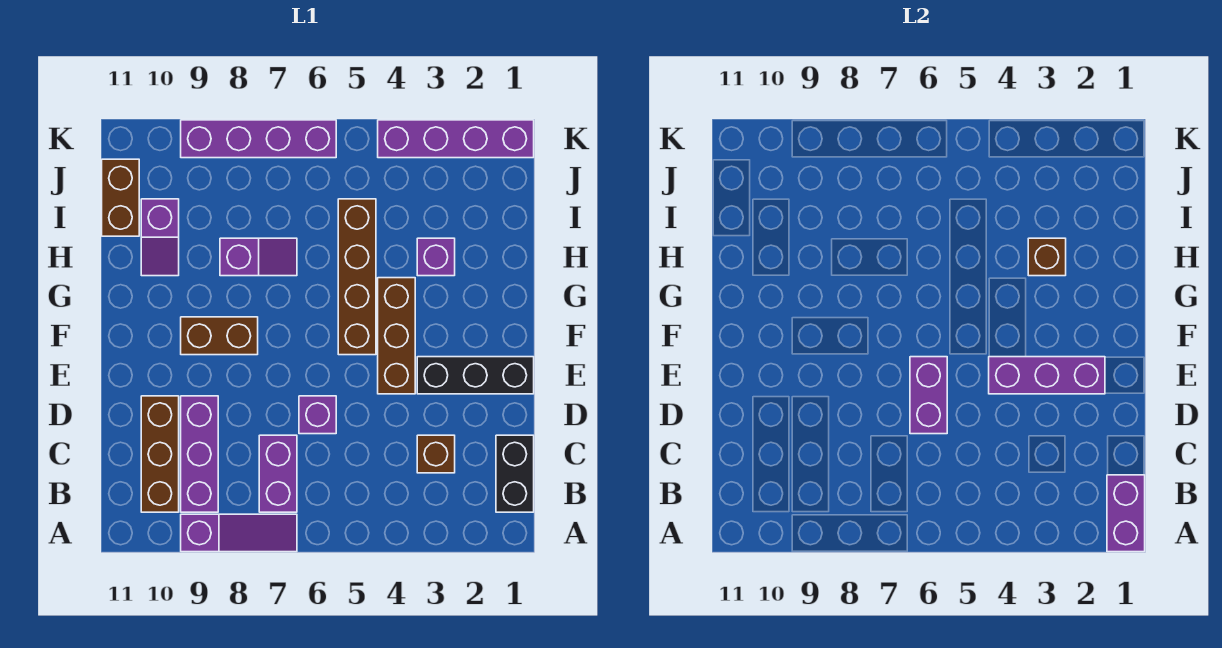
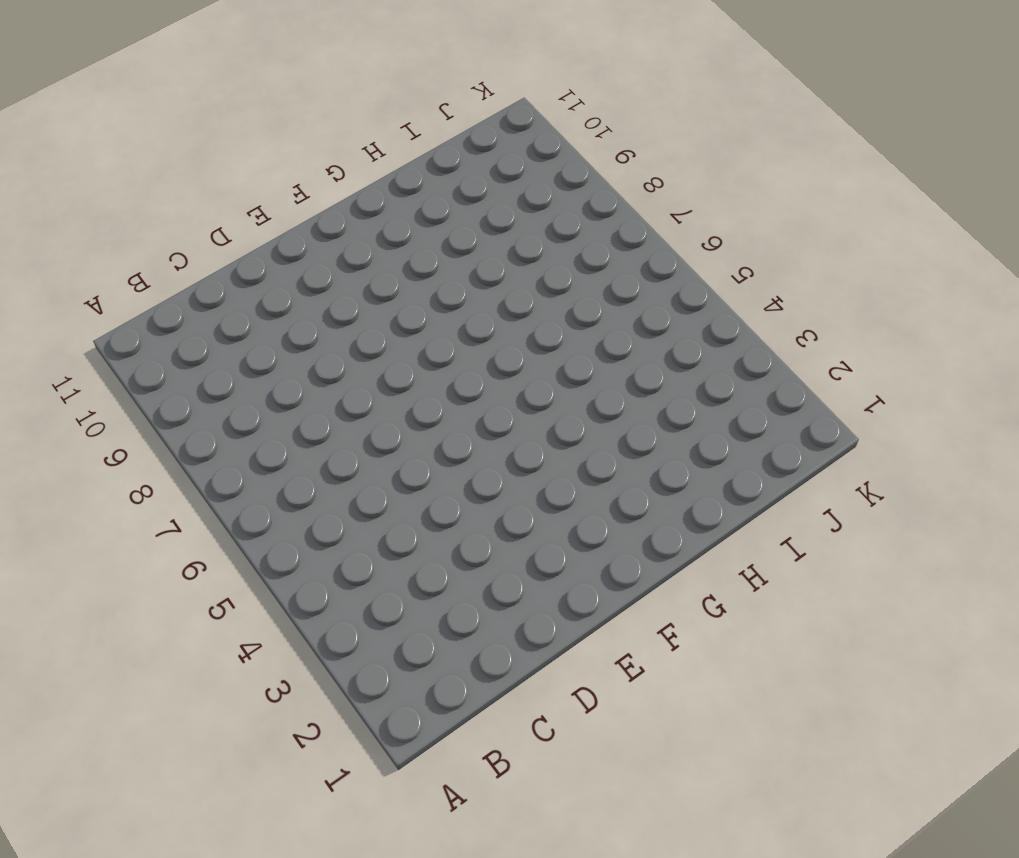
none -> purple 1x3 slope [181,514,297,552]
none -> black 1x2 brick [496,435,534,512]
none -> purple 1x2 brick [259,435,297,512]

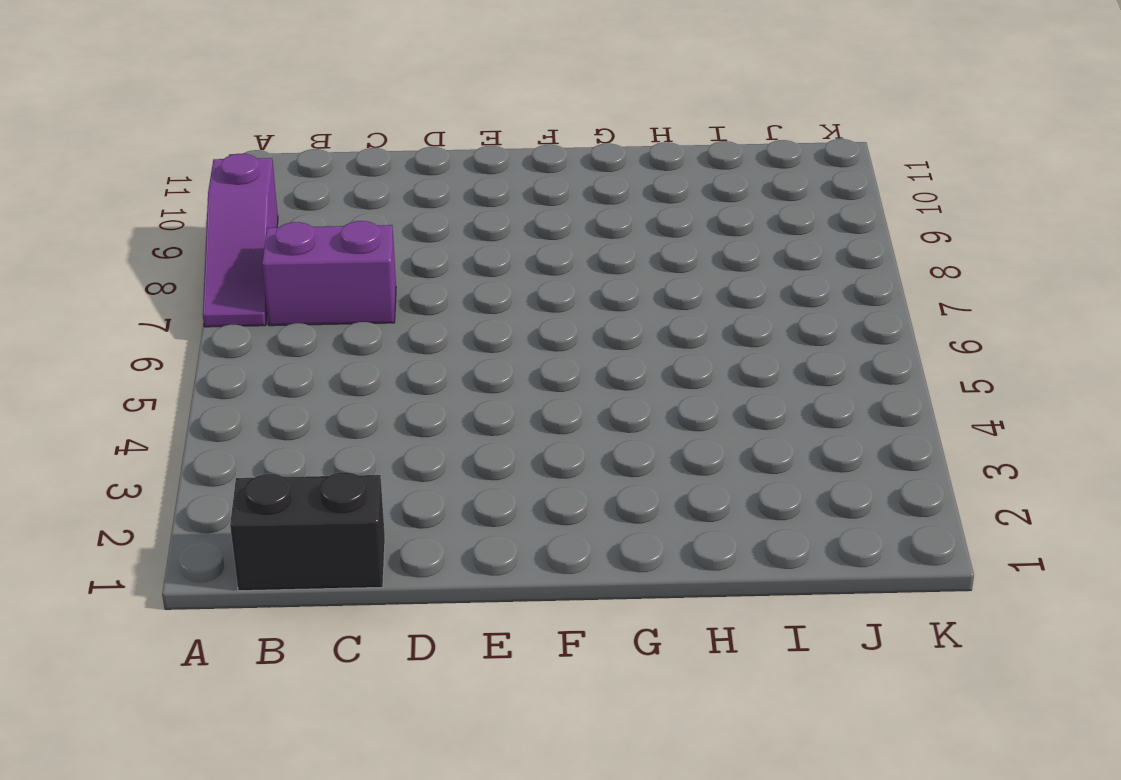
none -> purple 1x3 brick [181,396,218,512]
none -> brown 1x3 brick [141,396,179,512]
none -> brown 1x1 brick [417,435,455,473]

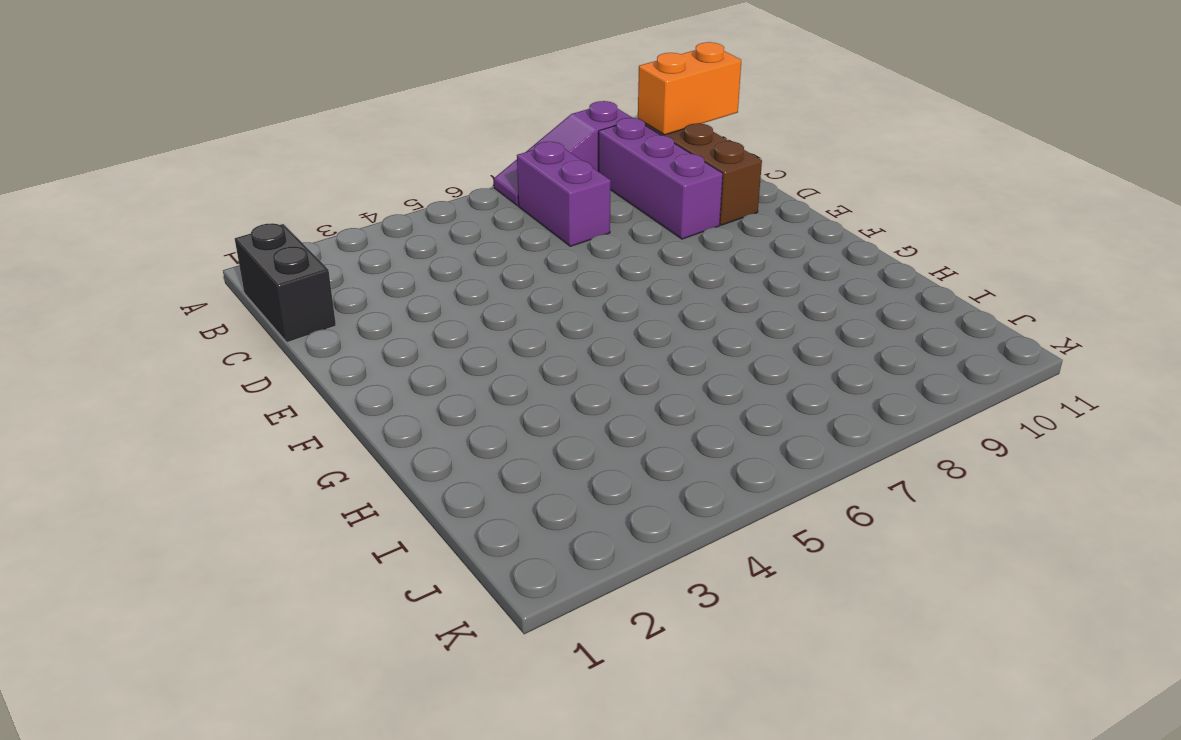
orange 1x2 brick [638,42,741,135] -> none
none -> brown 1x1 brick [417,435,455,473]
none -> purple 1x1 brick [299,396,336,434]
none -> black 1x3 brick [417,357,534,394]

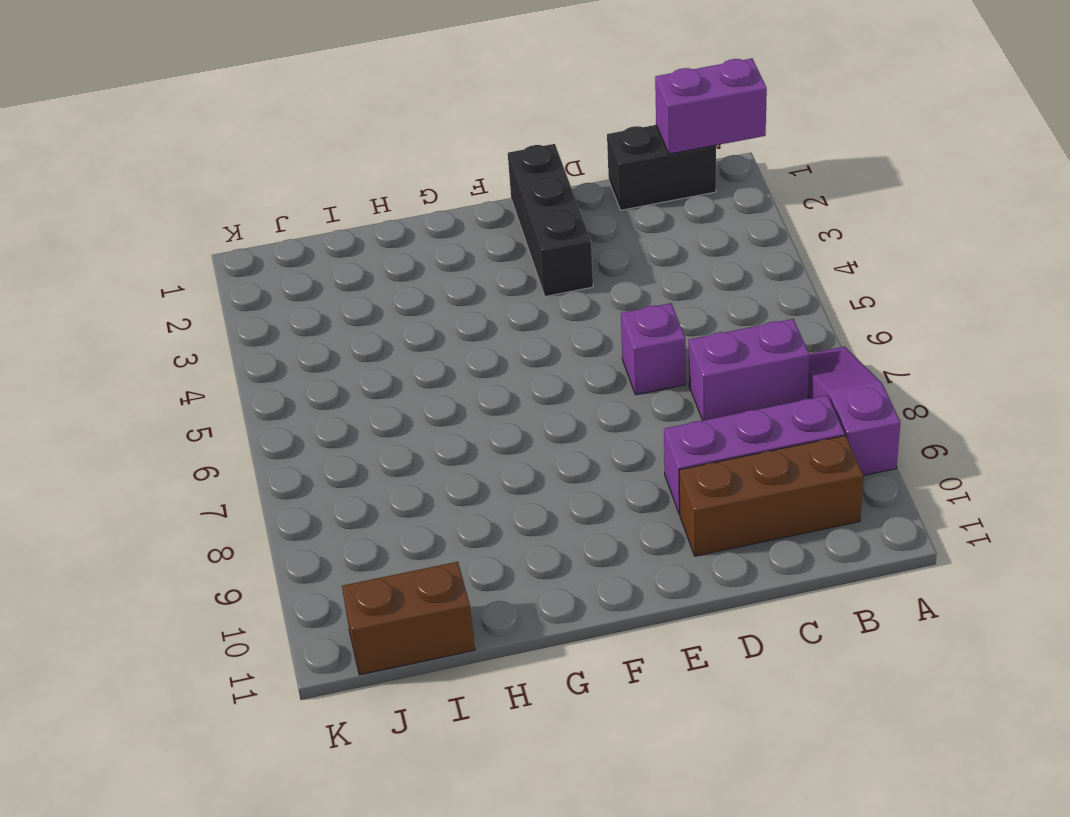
none -> brown 1x1 brick [417,435,455,473]
none -> brown 1x3 brick [378,278,415,394]
none -> brown 1x4 brick [338,199,376,355]

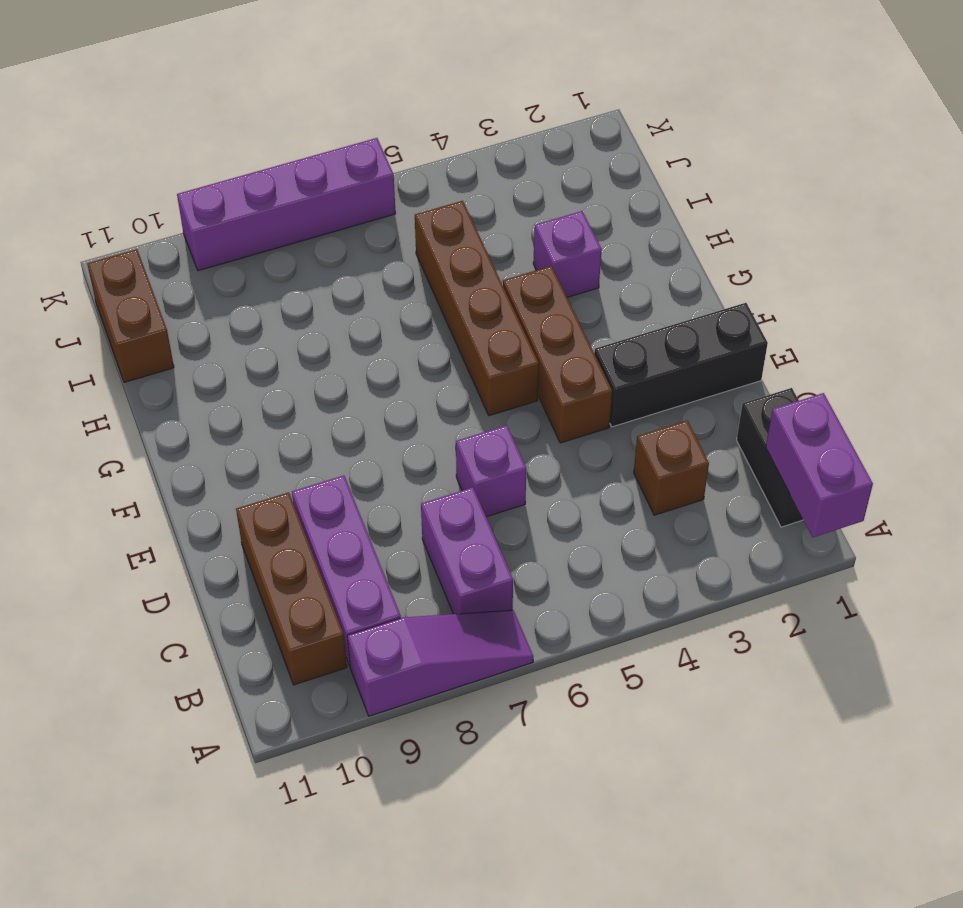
none -> brown 1x2 brick [181,317,258,355]
none -> purple 1x2 slope [220,238,297,276]
none -> purple 1x2 slope [141,199,179,276]

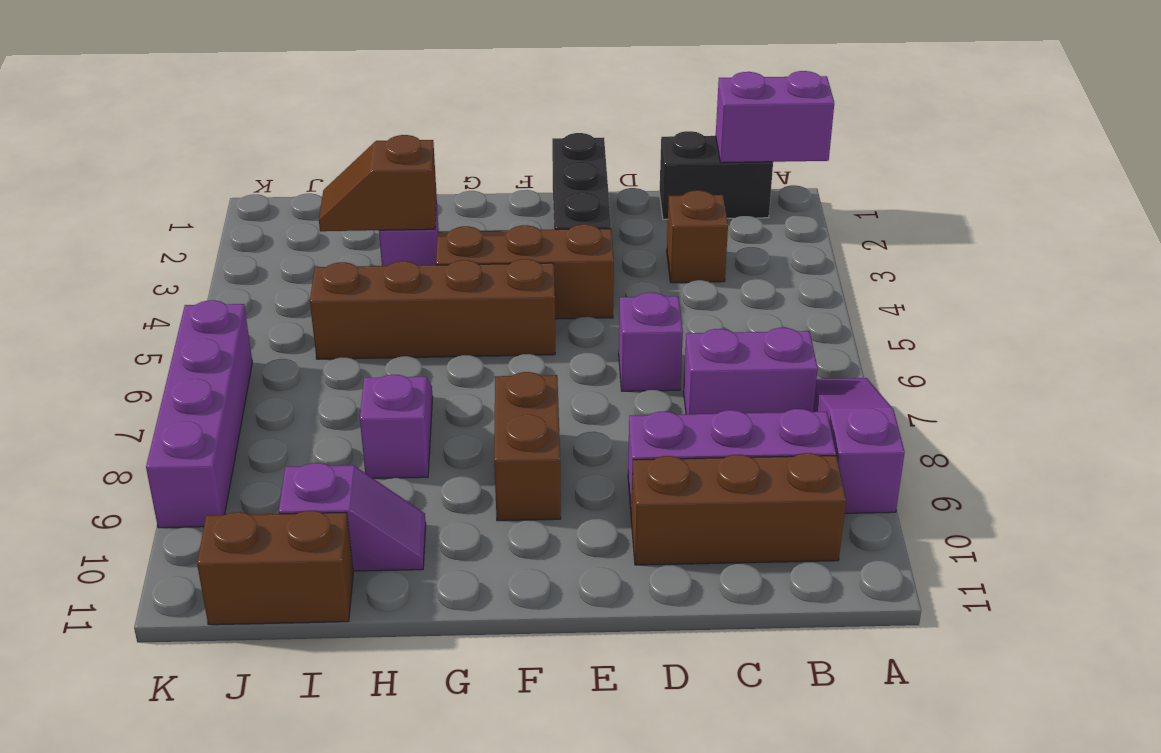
brown 1x2 slope [319,135,437,231] -> brown 1x1 brick [1028,238,1066,276]
none -> purple 1x4 brick [378,120,534,158]
none -> purple 1x2 brick [910,357,947,434]
none -> purple 1x3 brick [989,357,1105,394]

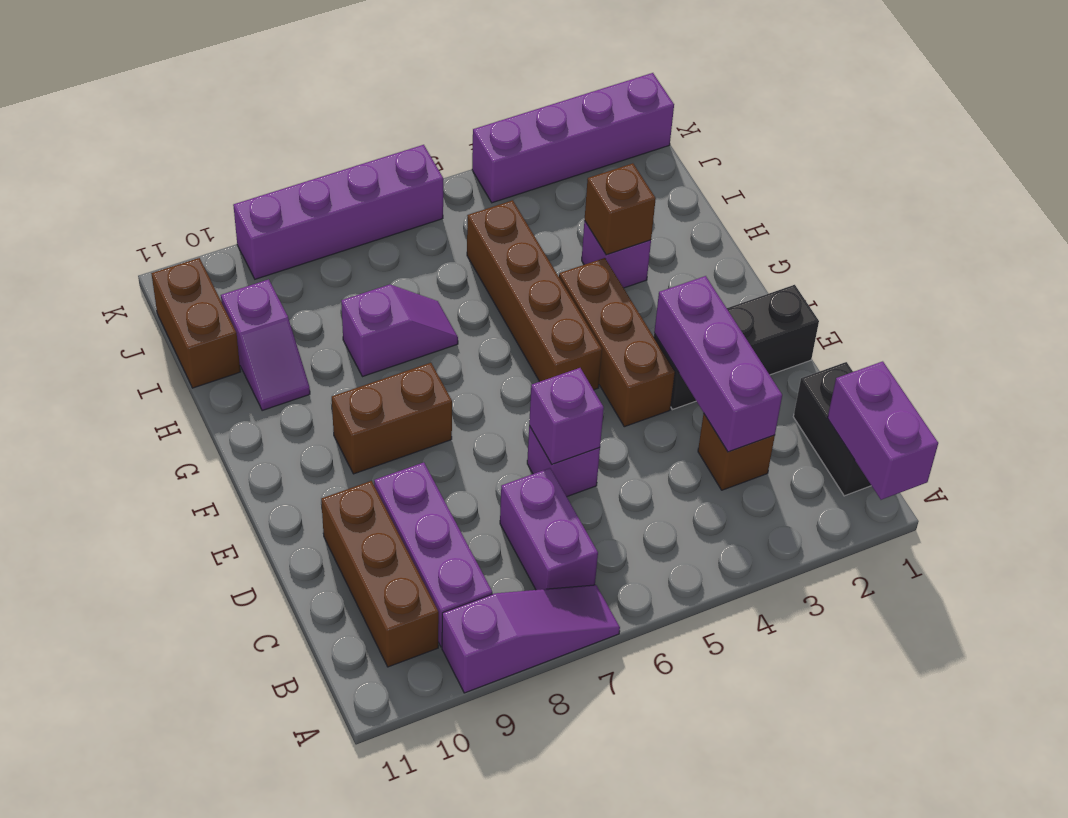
purple 1x3 brick [654,276,782,452] -> purple 1x3 brick turned to [989,357,1105,394]
purple 1x1 brick [529,368,604,464] -> purple 1x2 brick [910,357,947,434]

